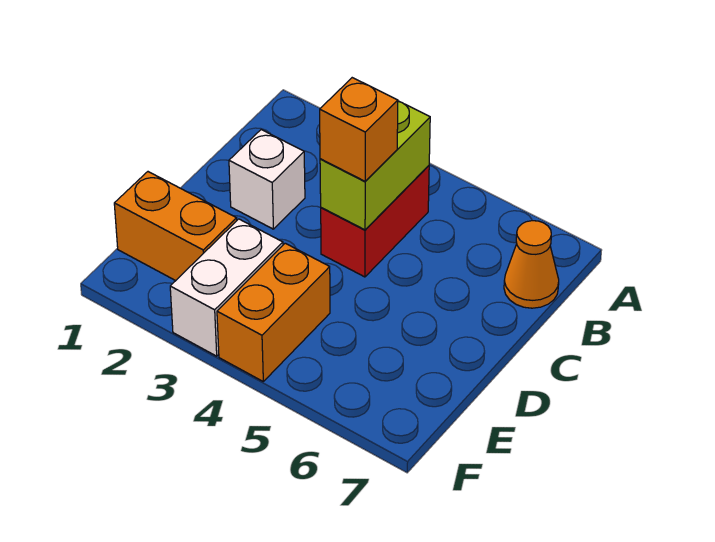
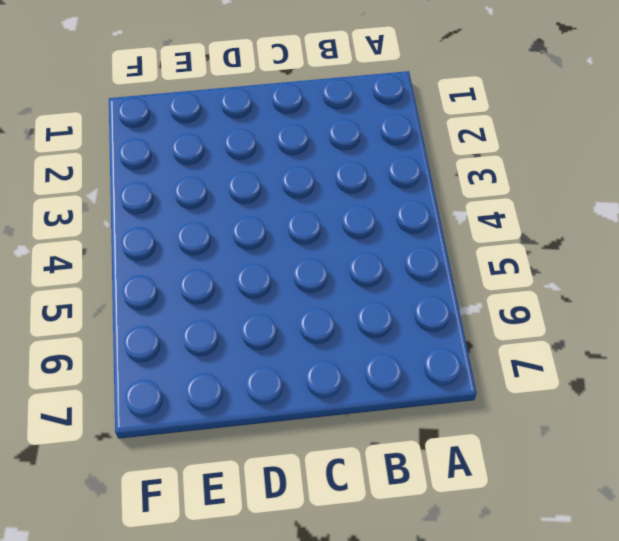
none -> red 1x2 brick [321,166,429,277]
none -> orange 1x1 cone [504,221,559,308]

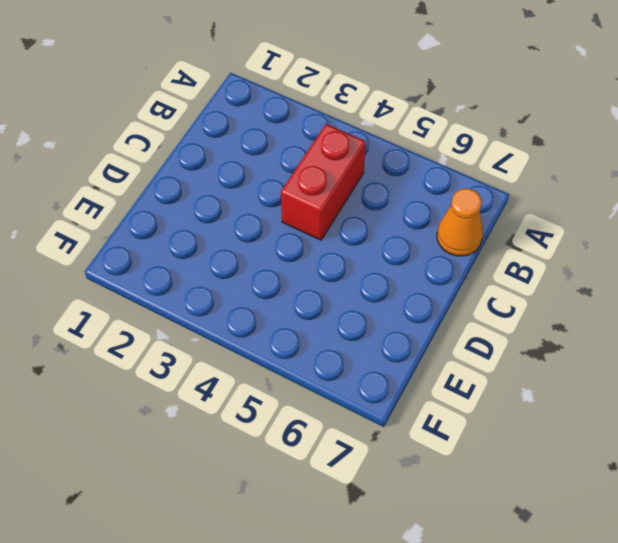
none -> white 1x1 brick [229,130,305,229]
none -> orange 1x2 brick [114,172,237,281]

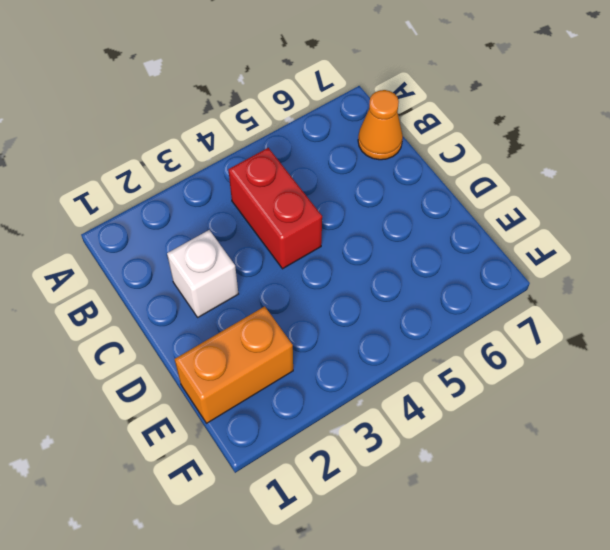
none -> white 1x2 brick [170,219,283,356]
none -> orange 1x2 brick [217,243,330,381]

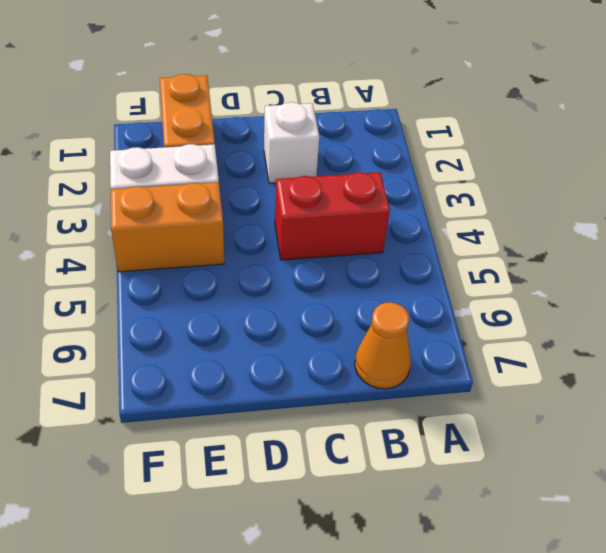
none -> lime 1x2 brick [320,101,430,230]
none -> orange 1x1 brick [320,78,398,181]

